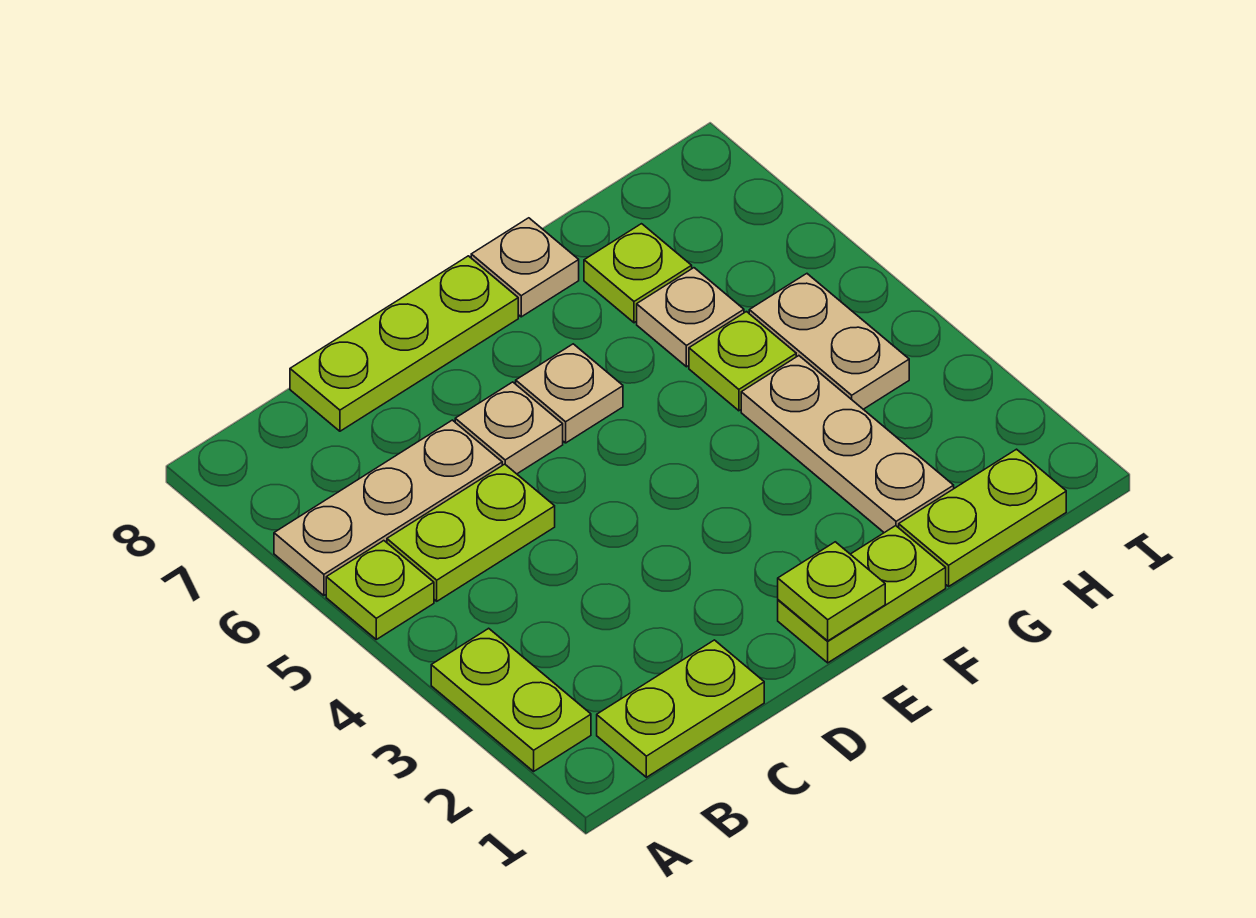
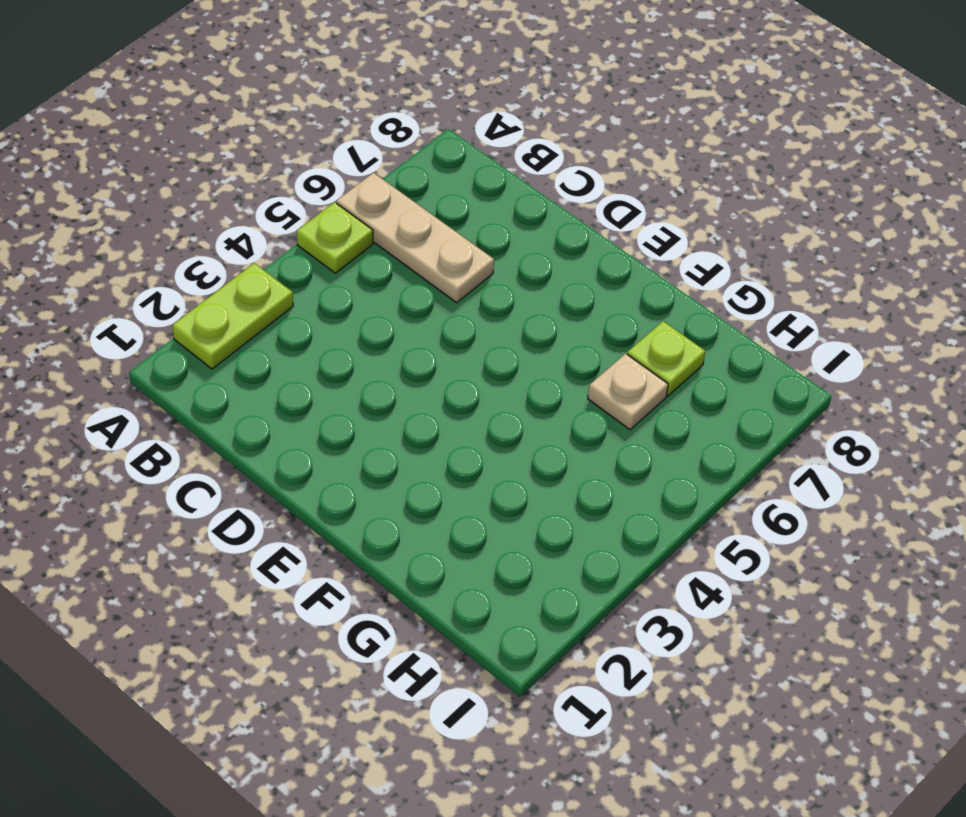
none -> lime 1x2 plate [597,640,764,777]
none -> lime 1x2 plate [387,464,555,601]
none -> lime 1x3 plate [290,256,518,431]

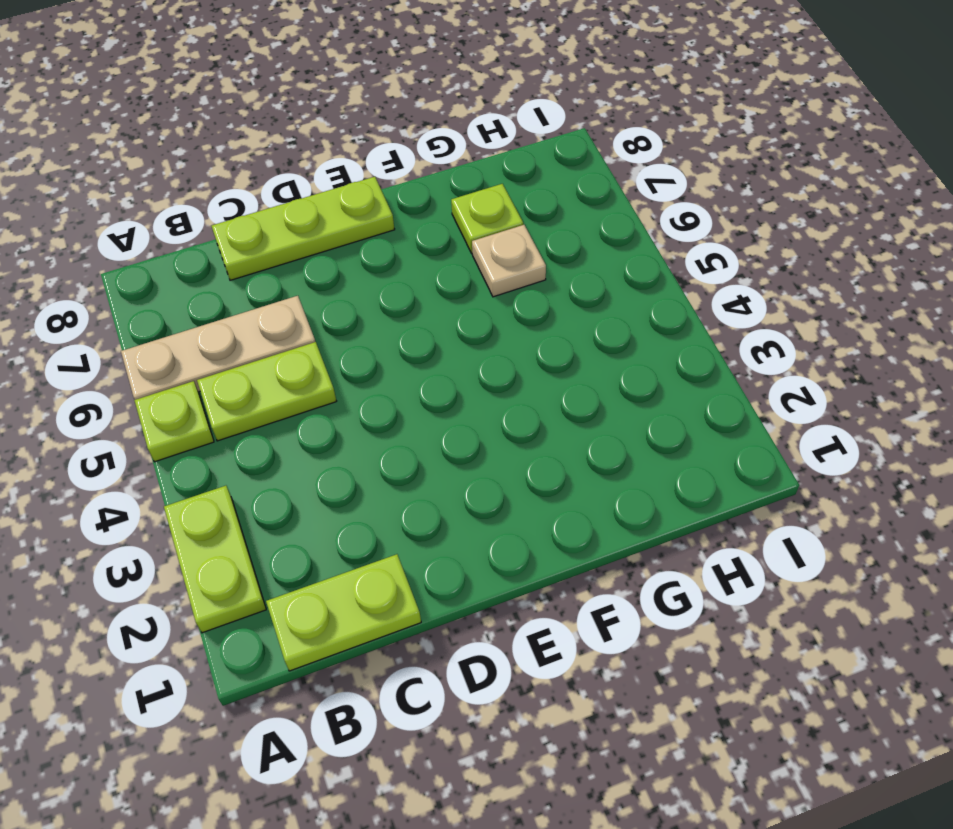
none -> tan 1x1 plate [455,382,563,474]
none -> lime 1x2 plate [778,526,946,663]
none -> tan 1x1 plate [516,344,623,443]

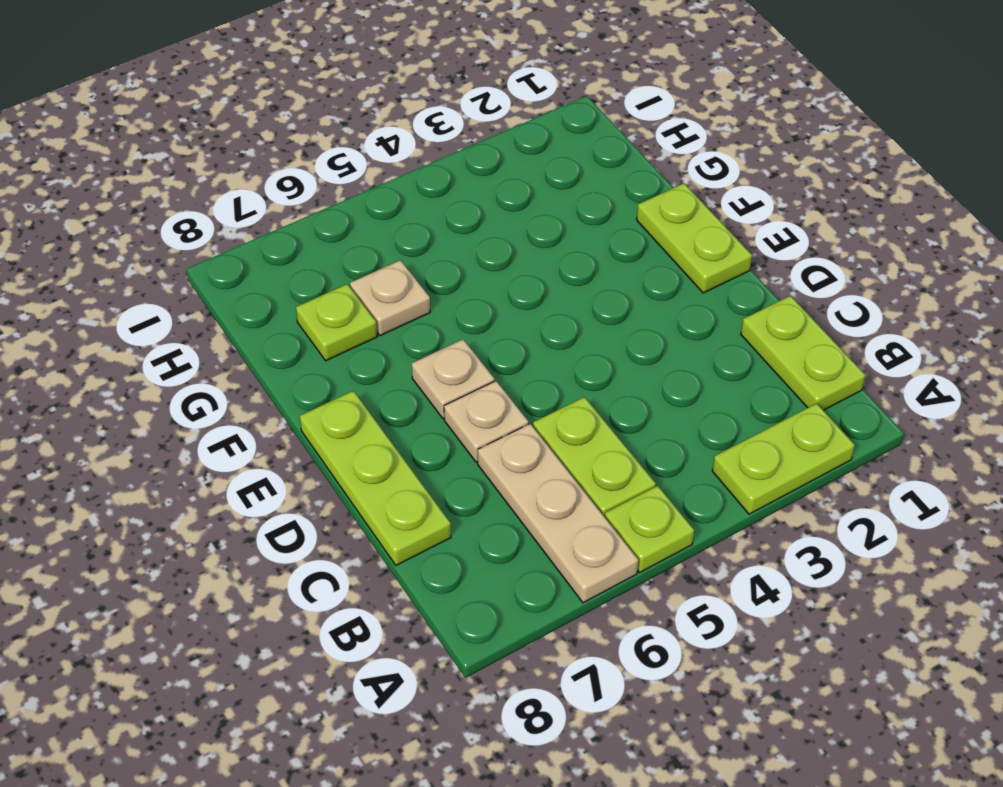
none -> tan 1x1 plate [471,218,579,317]
none -> lime 1x2 plate [899,449,1066,586]
none -> tan 1x3 plate [741,356,954,533]

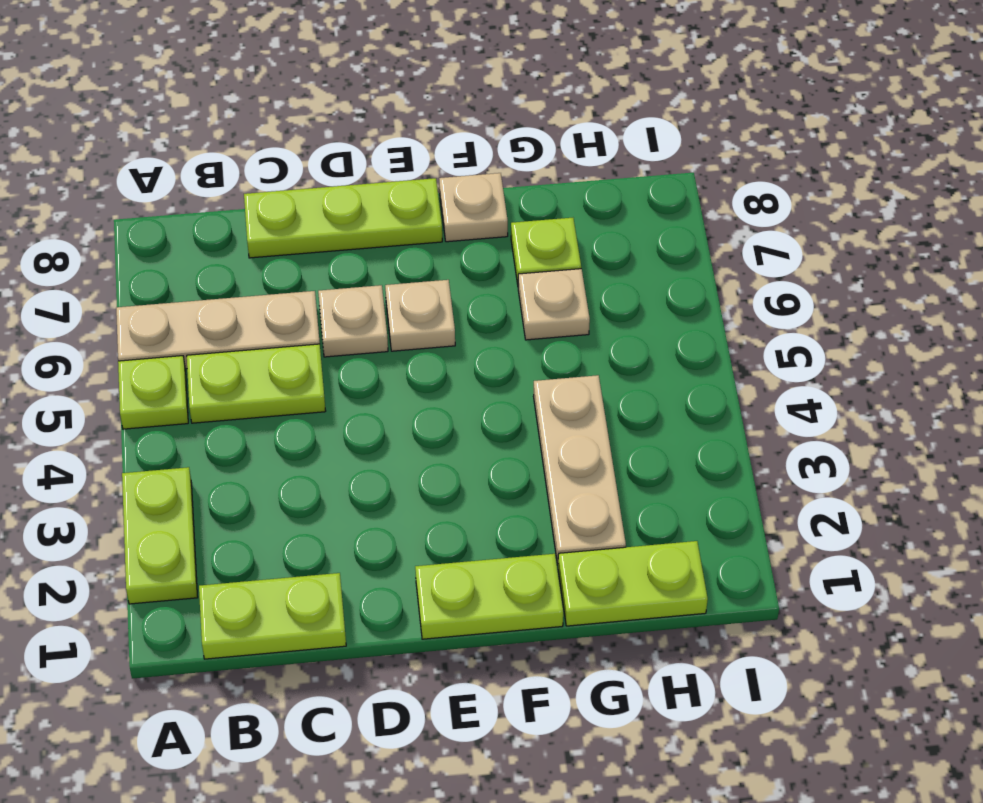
none -> lime 1x1 plate [689,312,796,411]
none -> tan 1x2 plate [749,274,909,409]
none -> lime 1x1 plate [778,542,885,641]

